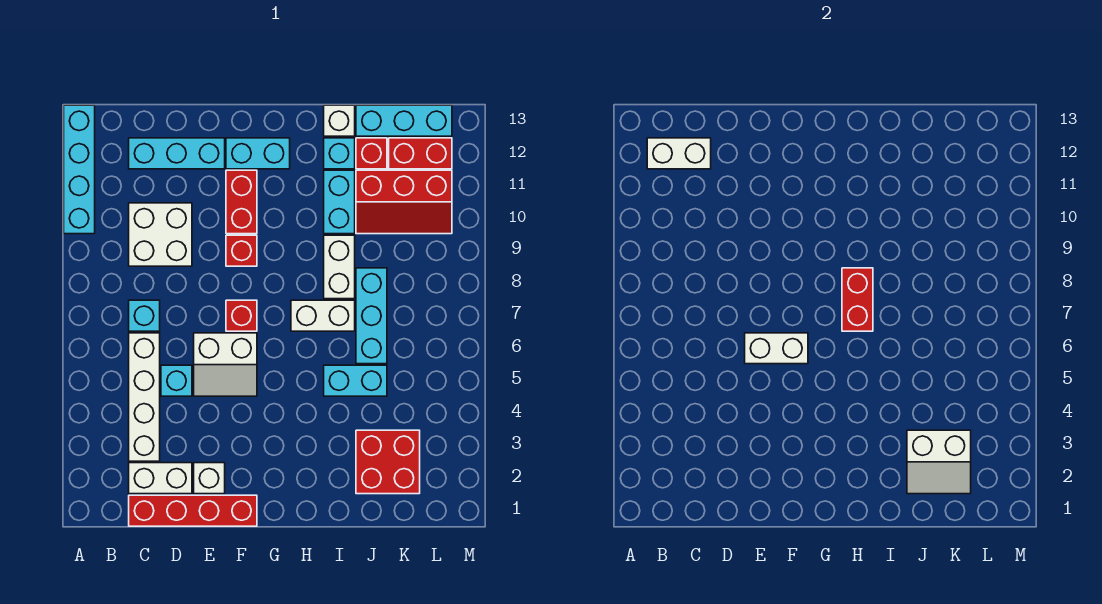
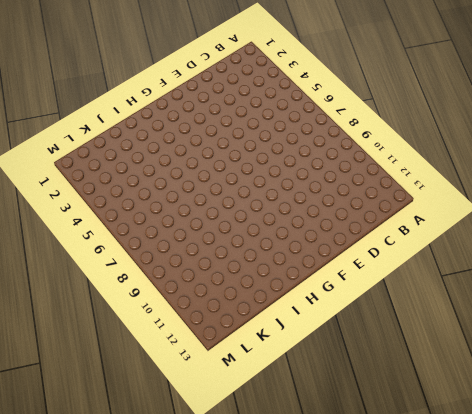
none -> cyan 1x4 brick [64,105,95,234]
none -> red 1x4 brick [129,495,257,526]
none -> white 1x2 brick [129,463,192,494]
none -> white 1x4 brick [129,333,160,461]

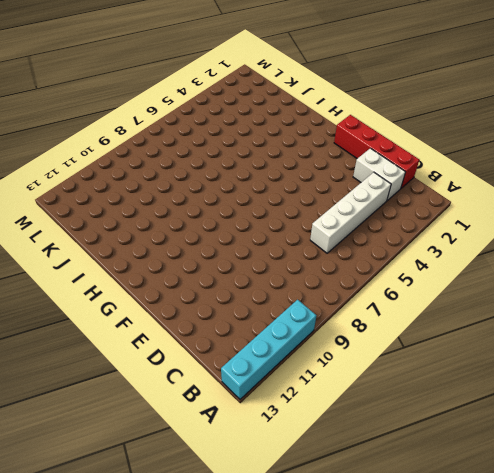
none -> cyan 1x1 brick [129,300,160,331]
none -> white 2x2 brick [129,203,192,266]
none -> cyan 1x3 brick [129,138,225,169]
none -> cyan 1x1 brick [161,365,192,396]

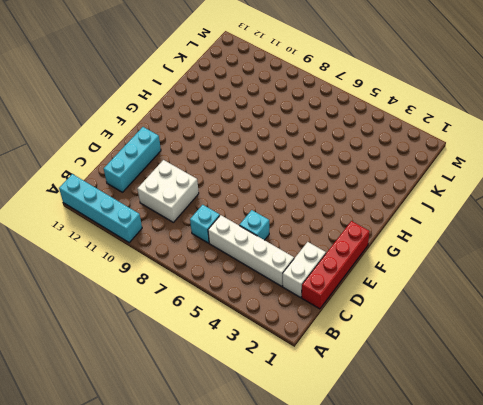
none -> white 1x1 brick [194,463,225,494]
none -> white 2x2 slope [194,333,257,396]
none -> red 1x1 brick [226,300,257,331]
none -> red 1x1 brick [226,235,257,266]

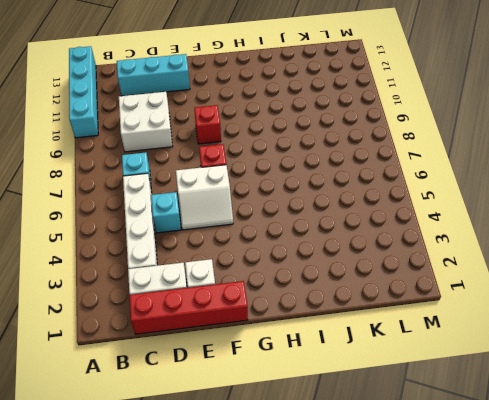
none -> red 1x2 brick [226,170,257,234]
none -> cyan 1x2 brick [226,138,290,169]
none -> white 1x2 brick [291,300,355,331]
none -> cyan 1x2 brick [324,365,387,396]

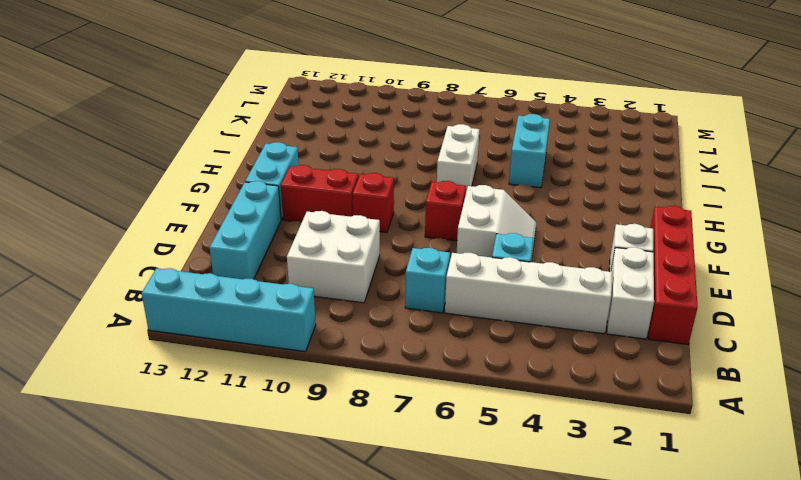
none -> white 1x2 brick [324,235,355,299]
none -> cyan 1x2 brick [324,170,355,234]
none -> cyan 1x1 brick [324,138,355,169]
none -> white 1x1 brick [324,105,355,136]

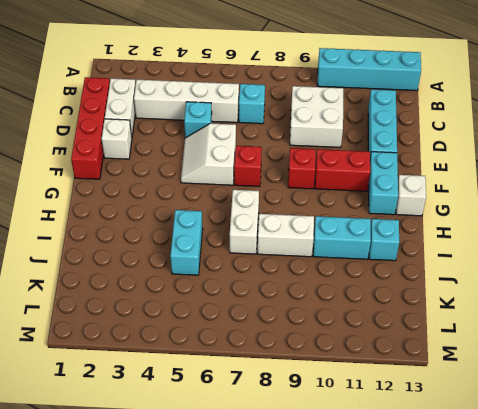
white 1x1 brick [396,175,426,216] -> white 1x1 brick moved to [324,105,355,136]
none -> red 2x2 brick [356,430,420,494]
none -> cyan 1x3 brick [356,268,387,364]
none -> red 2x3 slope [356,170,452,234]
none -> red 1x1 brick [356,138,387,169]

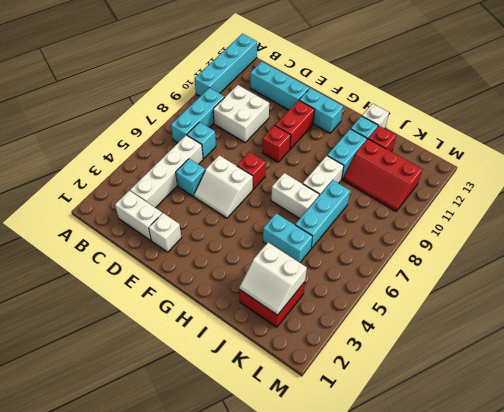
cyan 1x3 brick [171,88,225,143] -> cyan 1x3 brick turned to [356,105,452,136]
none -> red 1x4 brick [129,495,257,526]
none -> red 1x2 brick [389,138,452,169]
none -> white 1x2 brick [647,138,711,169]
none -> white 1x2 brick [745,333,808,364]

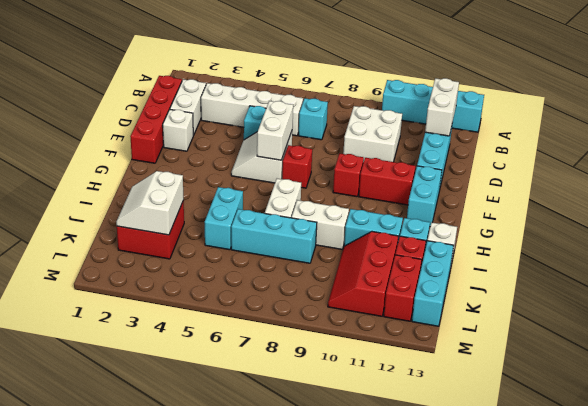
none -> red 1x2 brick [842,268,873,331]

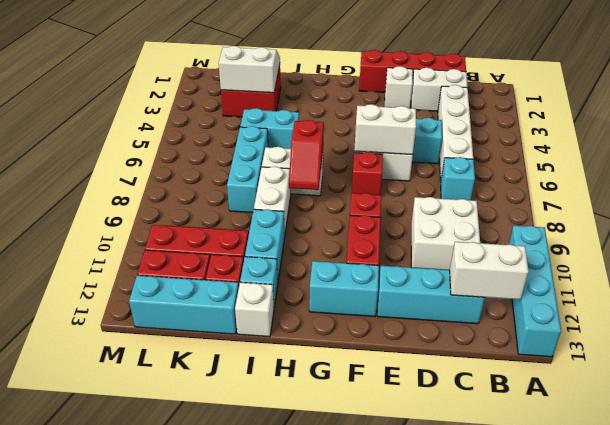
red 1x2 slope [289,120,324,190] -> red 1x2 brick [842,268,873,331]

